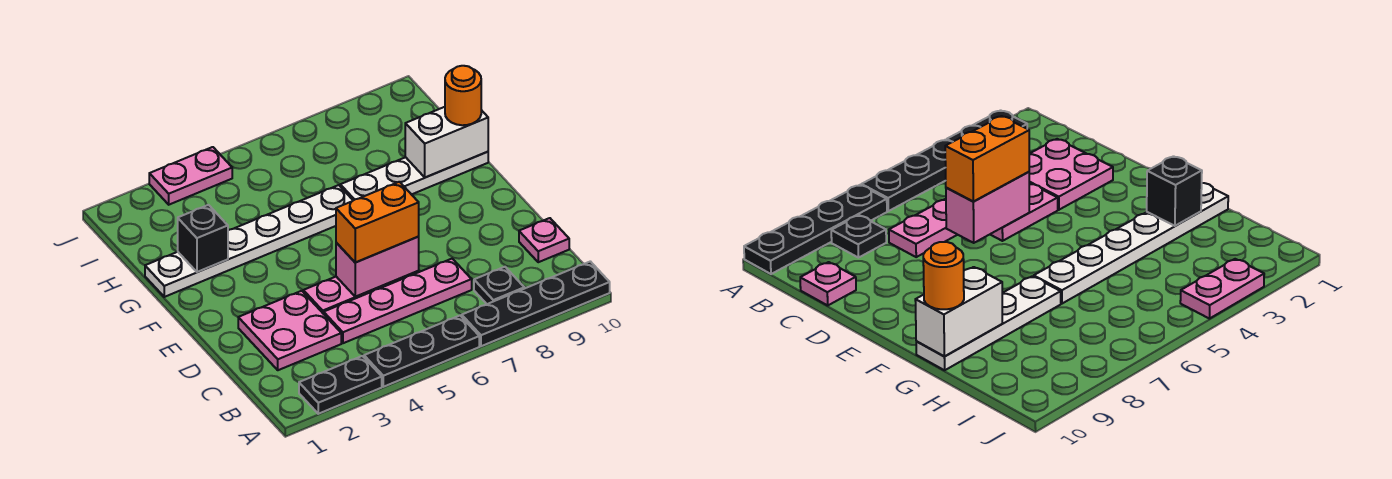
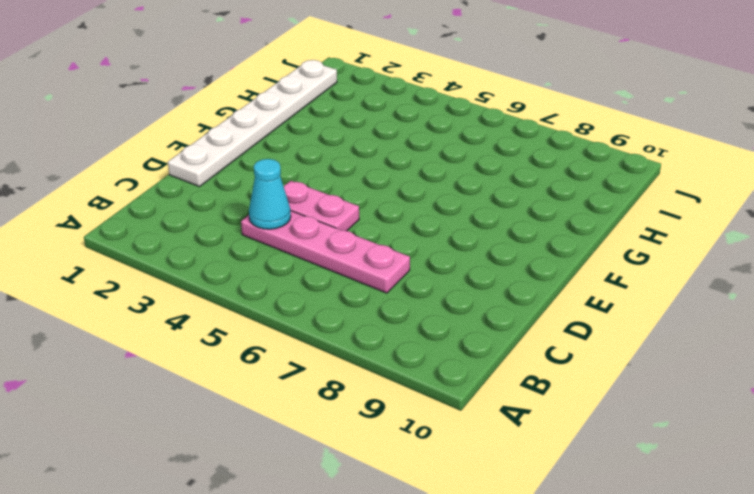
cyan 1x1 cone [249,159,291,229] -> none
white 1x6 plate [168,60,337,187] -> white 1x6 plate turned to [145,185,353,297]
none -> black 1x2 plate [299,356,382,414]
none -> black 1x3 plate [364,316,479,387]
none -> black 1x4 plate [462,261,610,346]

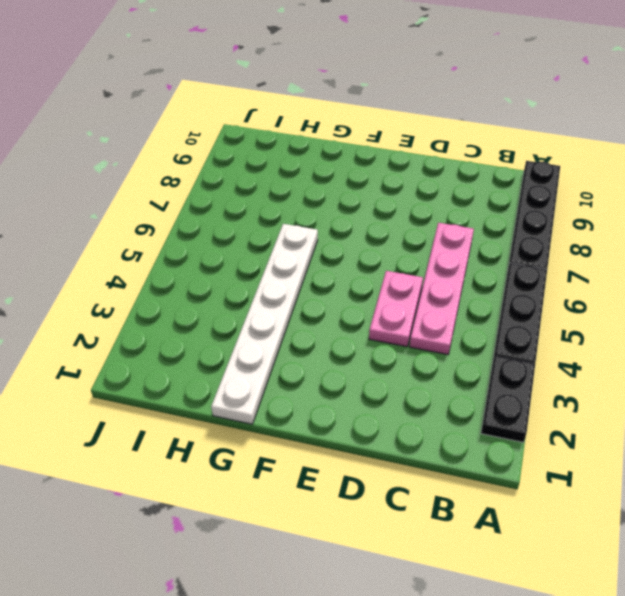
none -> black 1x1 plate [474,267,524,304]
none -> pink 2x2 plate [238,291,341,370]
none -> pink 1x1 plate [519,218,569,262]

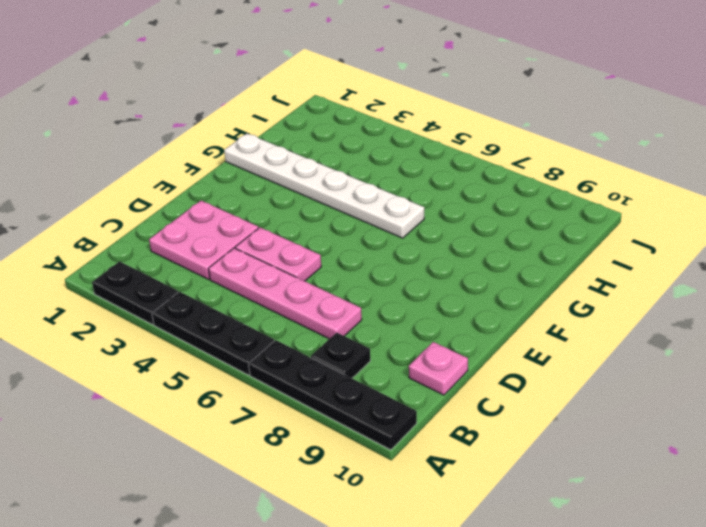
none -> white 1x4 plate [340,152,488,200]
none -> pink 1x2 plate [149,147,232,205]
none -> pink 1x2 brick [336,236,419,297]

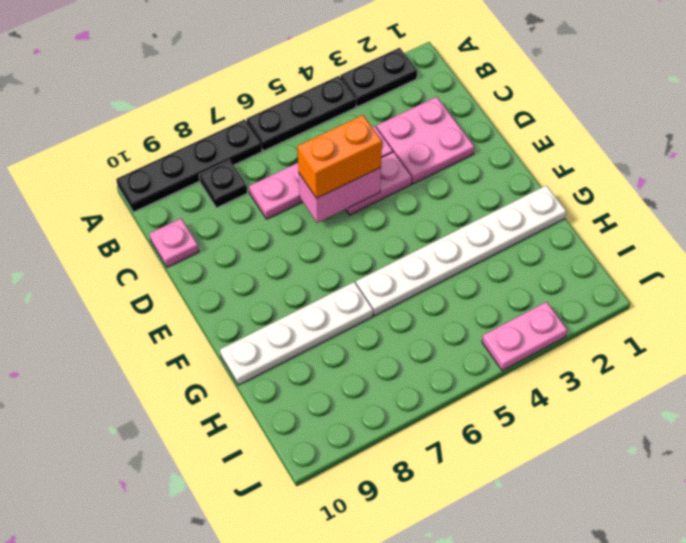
none -> black 1x1 brick [178,205,228,272]
none -> white 1x2 brick [405,107,488,177]
none -> orange 1x1 round brick [445,66,481,125]

